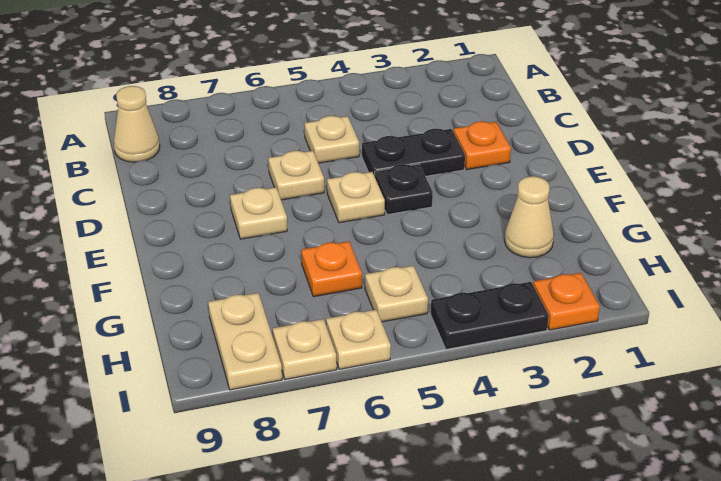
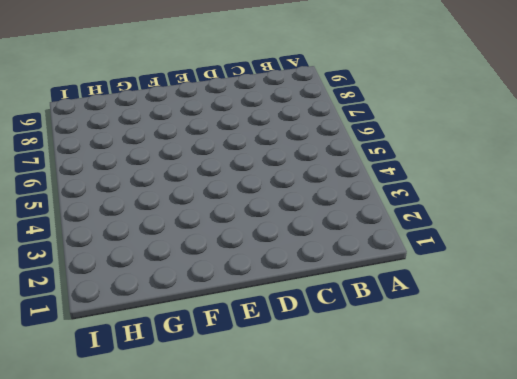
none -> tan 1x1 cone [114,86,160,162]
none -> tan 1x1 plate [304,116,359,163]
none -> orange 1x1 plate [453,121,511,170]

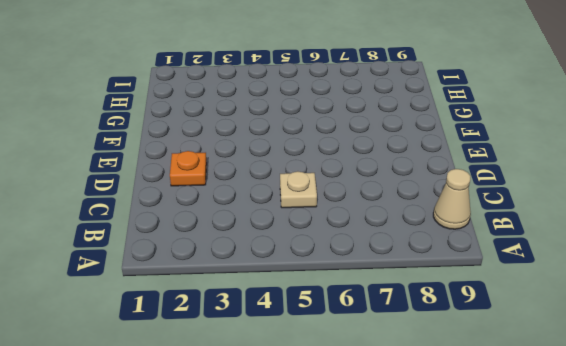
none -> black 1x2 plate [362,129,465,176]
none -> tan 1x1 plate [268,151,324,200]
none -> black 1x1 plate [375,164,433,215]

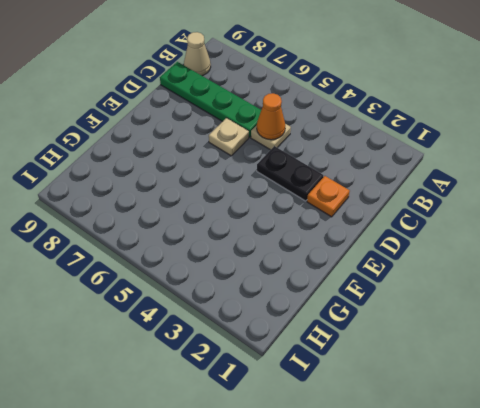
orange 1x1 cone [257,93,285,140] -> none
green 1x4 plate [160,62,261,137] -> none
none -> black 1x1 plate [375,164,433,215]
none -> tan 1x1 plate [327,172,385,223]
none -> tan 1x1 plate [230,187,287,239]

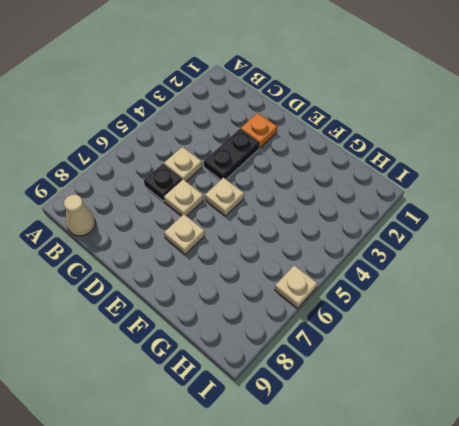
black 1x1 plate [144,164,182,201] -> black 1x1 plate moved to [375,164,433,215]
none -> tan 1x1 cone [505,176,554,258]
none -> orange 1x1 plate [301,241,362,297]
none -> tan 1x1 plate [365,266,428,322]

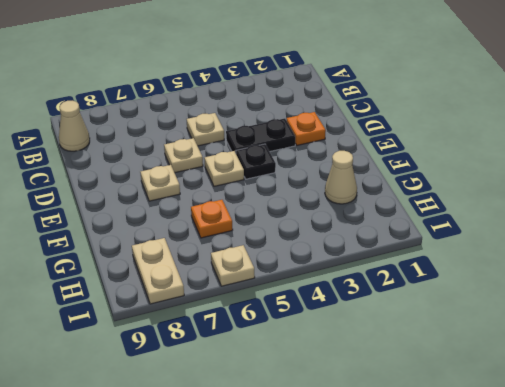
none -> tan 1x1 plate [365,266,428,322]
none -> orange 1x1 plate [533,273,600,330]
none -> black 1x2 plate [431,282,549,349]

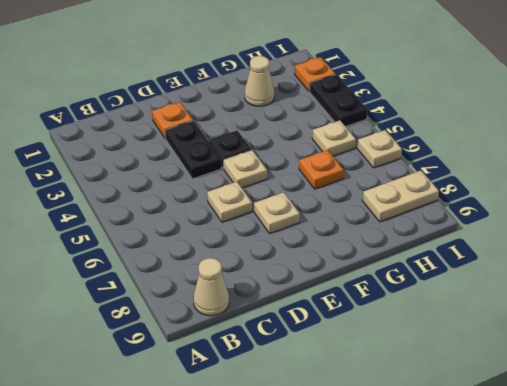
none -> tan 1x1 plate [304,116,359,163]
none -> tan 1x1 plate [273,319,337,380]

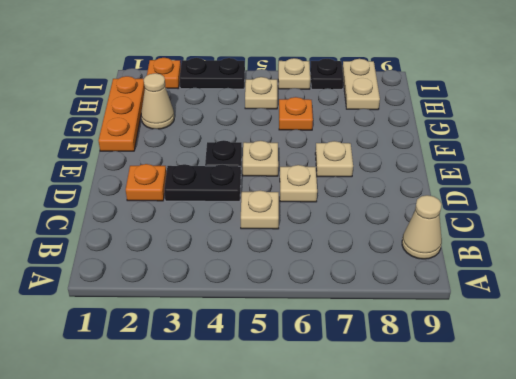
orange 1x3 plate [98,76,145,151] -> none
black 1x1 plate [310,59,344,89] -> tan 1x1 plate [273,319,337,380]

